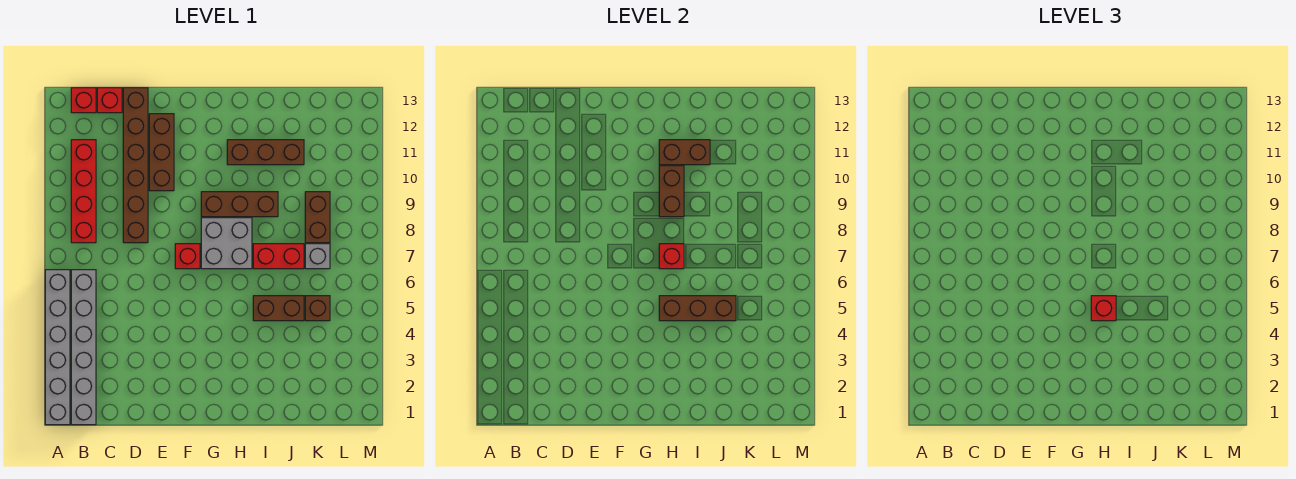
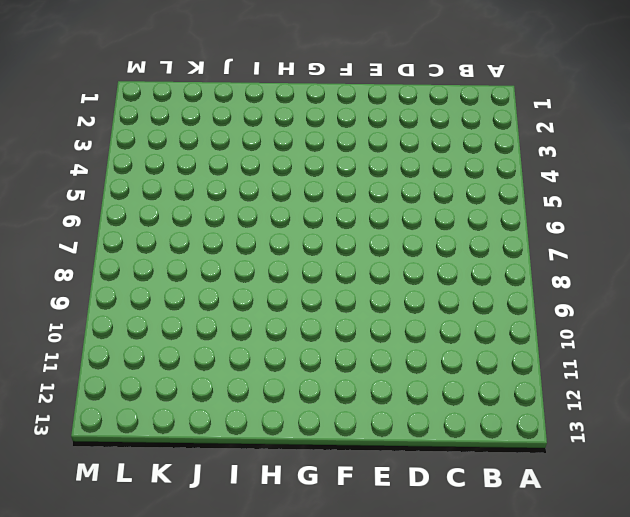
none -> grey 1x6 brick [45,270,70,425]
none -> grey 1x6 brick [71,270,96,425]
none -> red 1x4 brick [71,140,96,243]

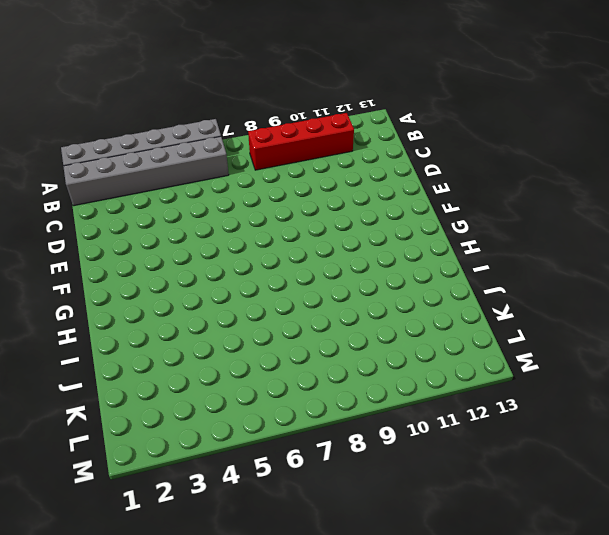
none -> red 1x1 brick [71,88,96,113]
none -> red 1x1 brick [97,88,122,113]
none -> brown 1x6 brick [123,88,148,243]

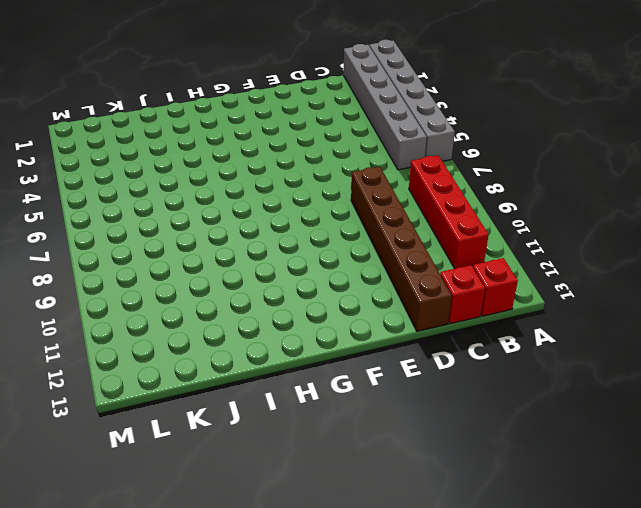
none -> brown 1x3 brick [149,114,174,191]
none -> red 1x1 brick [175,244,200,269]
none -> grey 2x2 brick [201,218,252,269]

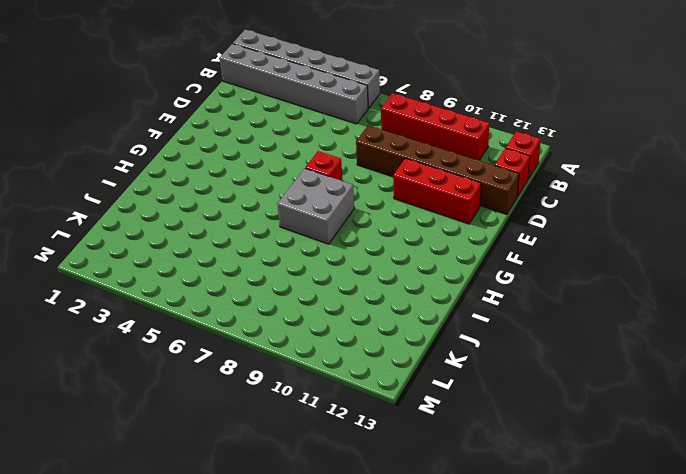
red 1x3 brick [393,158,481,224] -> brown 1x3 brick [149,114,174,191]
none -> brown 1x3 brick [201,192,278,217]
none -> brown 1x3 brick [227,140,304,165]
none -> brown 1x2 brick [253,296,304,321]

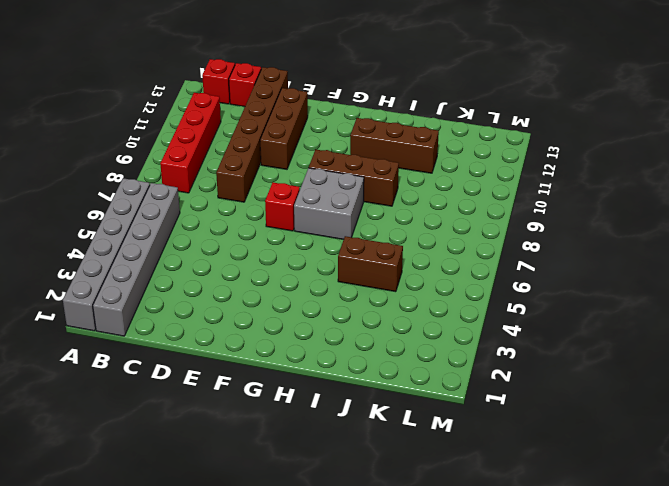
none -> red 1x2 brick [253,244,304,269]
none -> brown 1x1 brick [305,296,330,321]
none -> grey 1x1 brick [305,244,330,269]

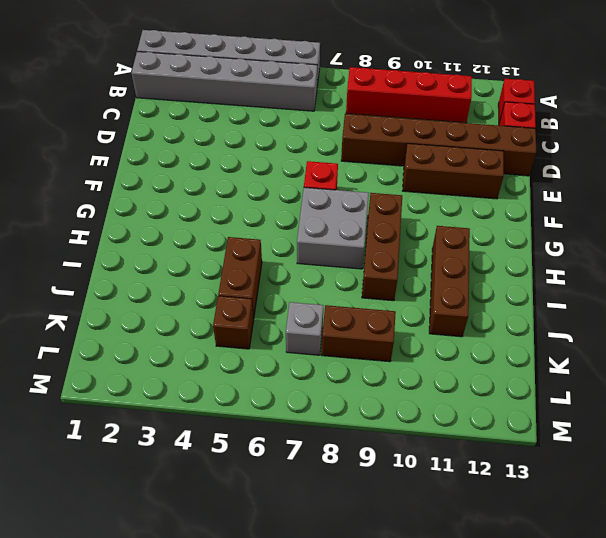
none -> red 1x2 brick [253,244,304,269]
none -> brown 1x3 brick [659,296,736,321]
none -> red 1x1 brick [659,244,684,269]

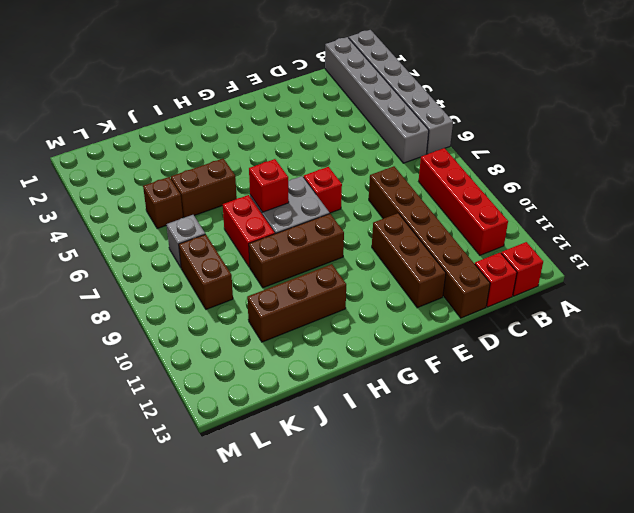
red 1x2 brick [223,195,275,267] -> red 1x2 brick turned to [253,244,304,269]
none -> brown 1x3 brick [659,296,736,321]
none -> brown 1x2 brick [659,166,684,217]
none -> brown 1x2 brick [659,140,710,165]

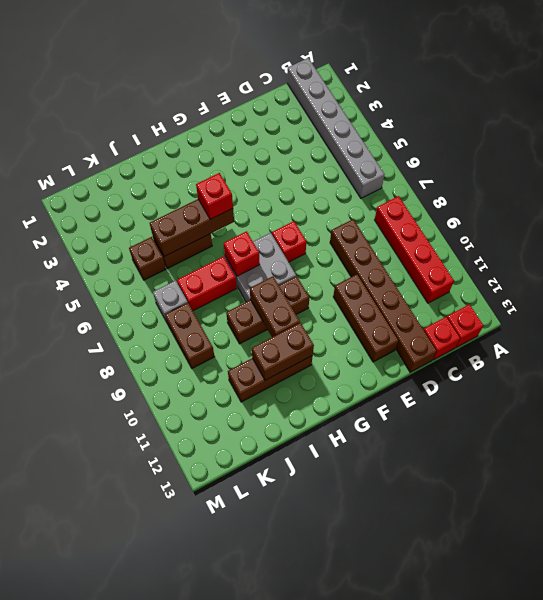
none -> grey 1x6 brick [45,270,70,425]

